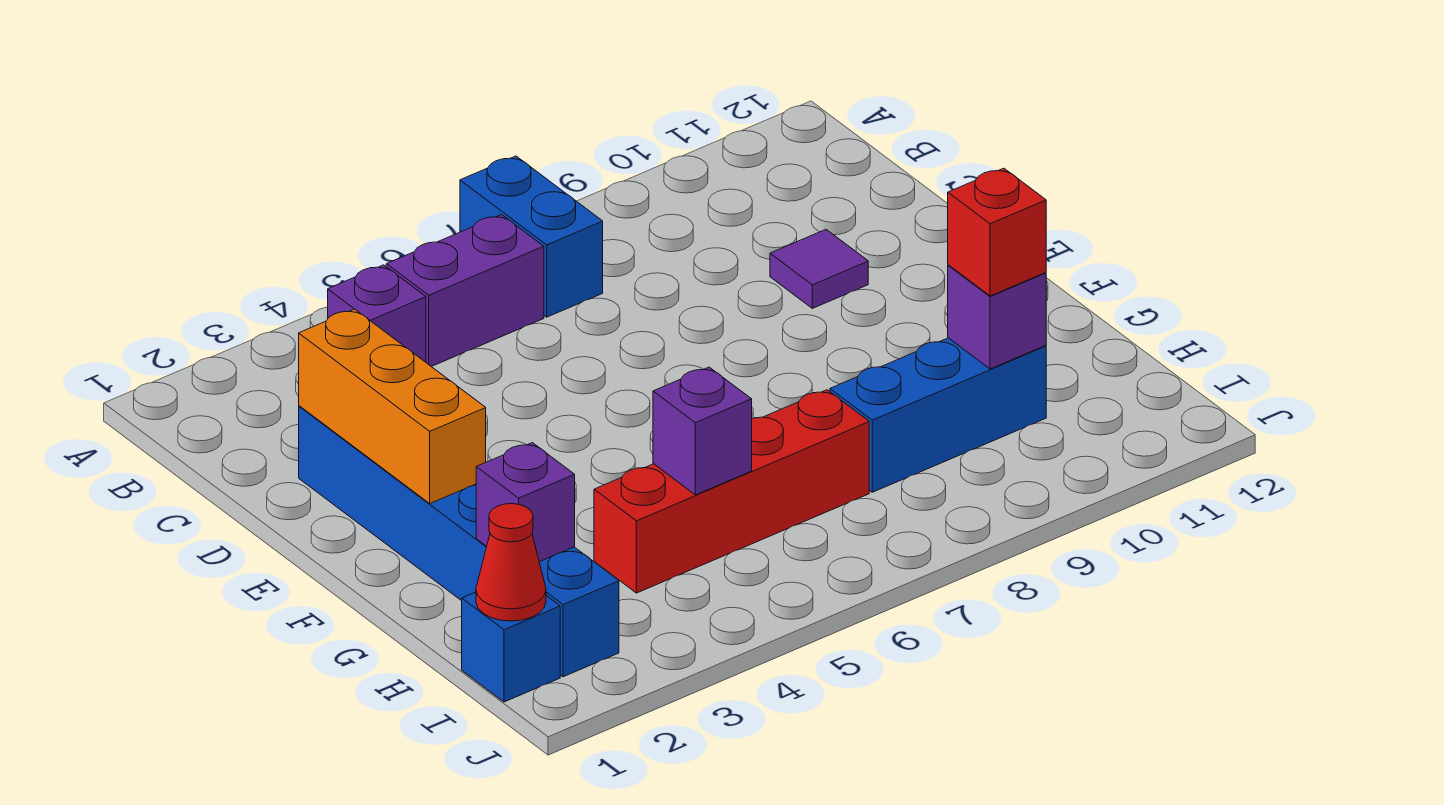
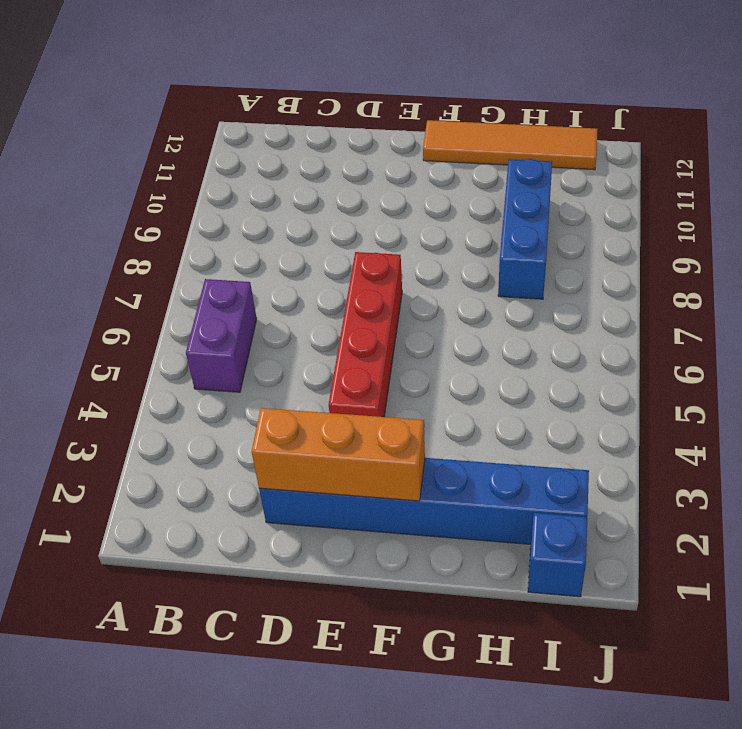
red 1x4 brick [329,252,402,417] -> red 1x4 brick moved to [594,390,869,593]
orange 1x4 tile [423,120,598,170] -> none
none -> blue 1x2 brick [460,156,603,317]
none -> purple 1x1 brick [328,265,426,362]
none -> purple 1x1 tile [770,230,868,308]

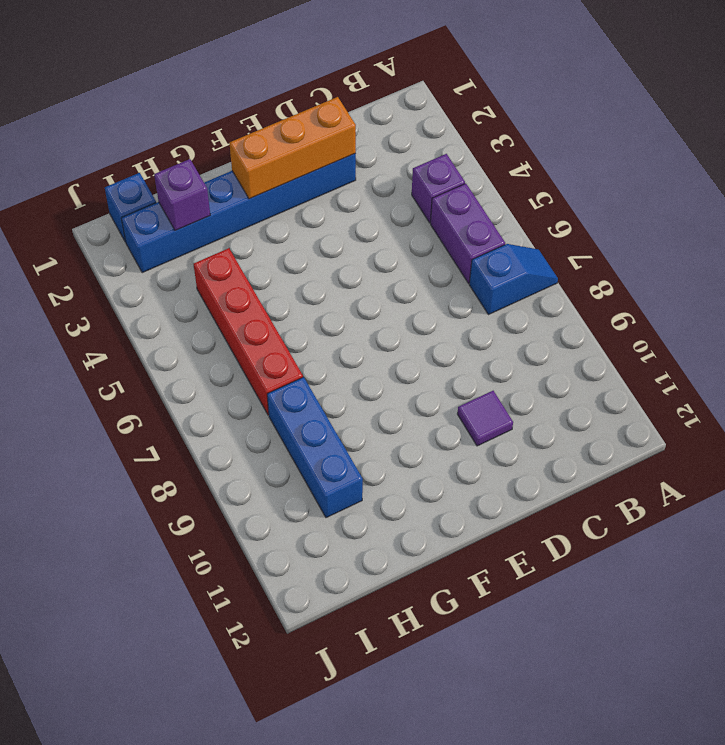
blue 1x2 slope [469,244,558,315] -> blue 1x2 brick [460,156,603,317]
none -> purple 1x1 brick [653,367,752,495]
none -> purple 1x1 brick [948,265,1046,369]
none -> red 1x1 cone [476,504,546,621]

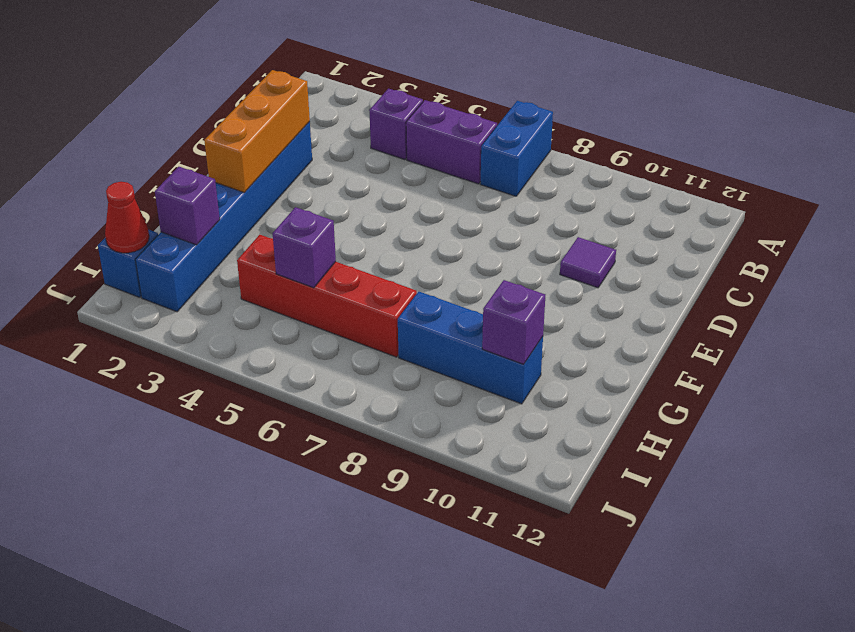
none -> red 1x1 brick [948,168,1046,296]

